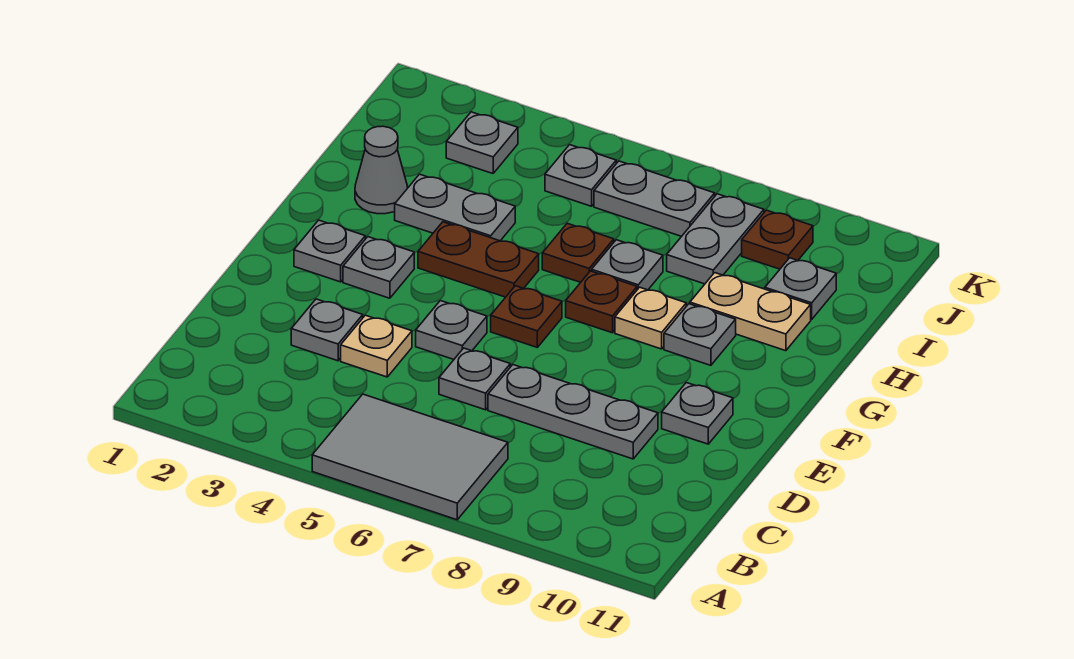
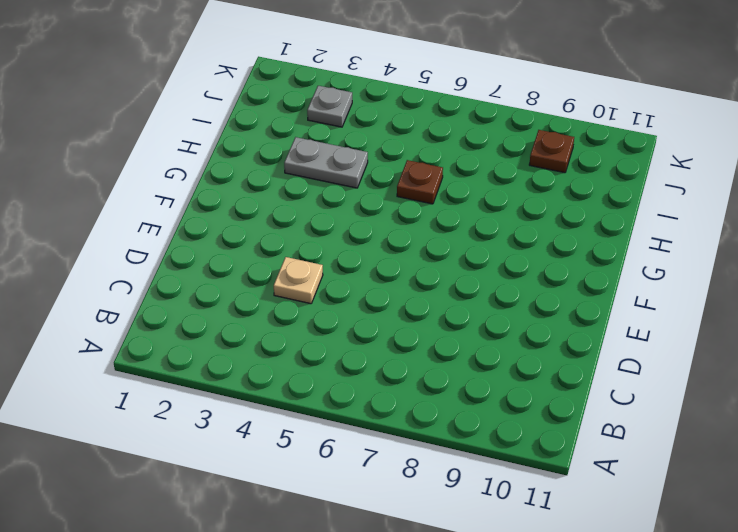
none -> grey 2x3 tile [312,394,508,520]
none -> grey 1x1 plate [291,299,363,361]
none -> grey 1x1 plate [439,348,510,410]

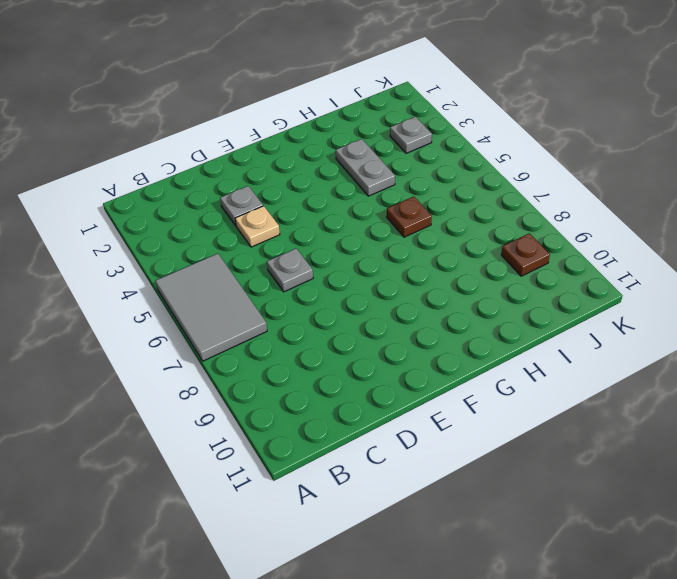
none -> grey 1x3 plate [488,365,658,459]
none -> grey 1x1 plate [416,301,487,359]
none -> grey 1x1 plate [662,383,733,444]

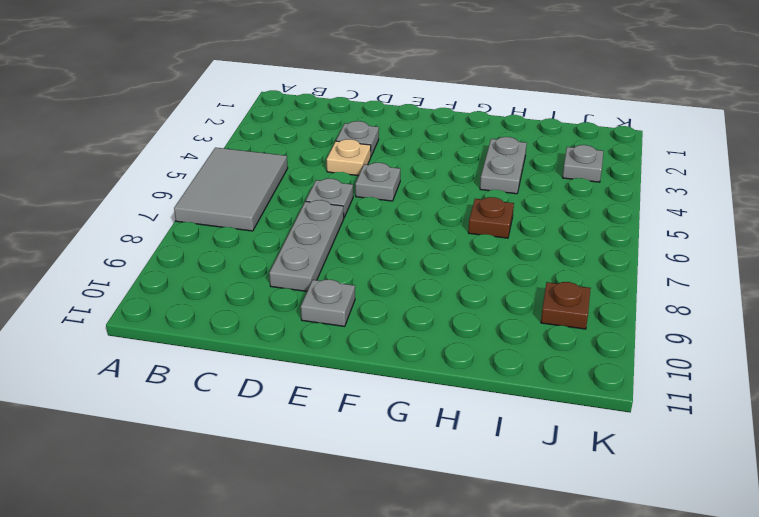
none -> grey 1x1 plate [294,220,365,282]
none -> grey 1x1 plate [343,237,414,298]
none -> brown 1x1 plate [491,286,562,347]

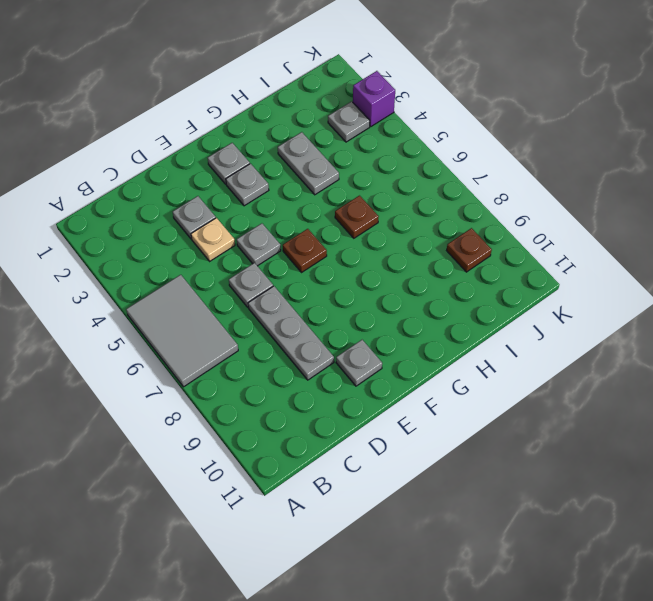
purple 1x1 brick [353,71,395,126] -> none
none -> brown 1x2 plate [418,222,539,297]
none -> brown 1x1 plate [566,271,637,333]
none -> tan 1x1 plate [615,287,686,349]

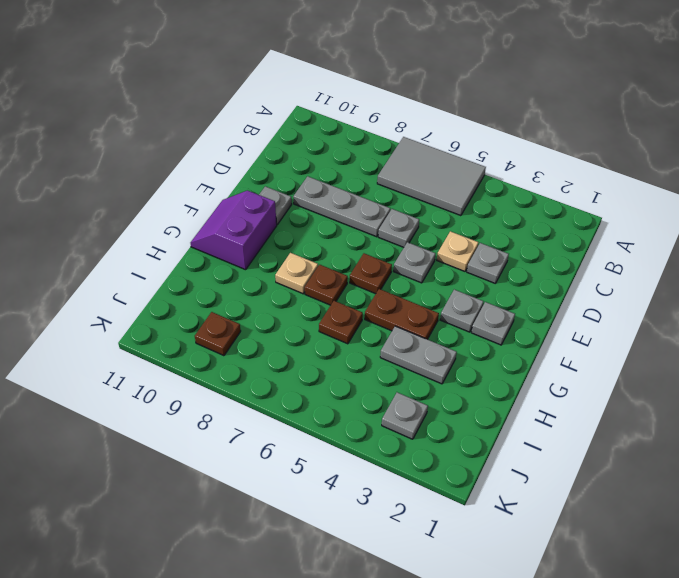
purple 2x2 slope [191,190,277,270] -> none
none -> grey 1x1 plate [664,304,736,365]
none -> grey 1x1 cone [355,126,407,214]
none -> grey 1x1 plate [592,240,663,290]

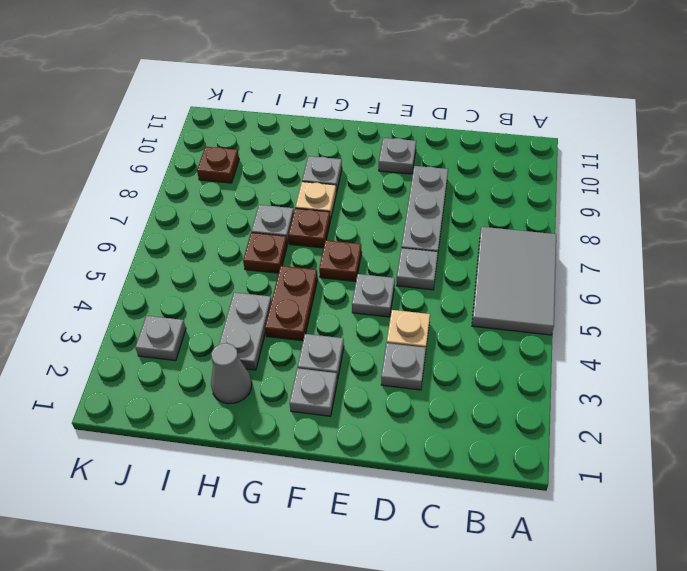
none -> tan 1x2 plate [690,273,811,351]
none -> grey 1x2 plate [667,194,764,284]
none -> grey 1x1 plate [765,258,836,319]

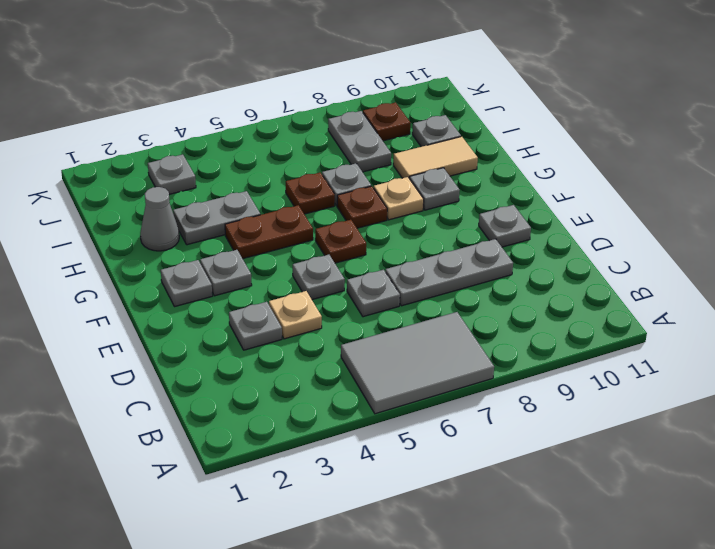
tan 1x2 tile [393,137,478,179] -> tan 1x2 plate [690,273,811,351]
none -> grey 1x1 plate [545,145,616,206]
none -> grey 1x2 plate [594,161,715,236]

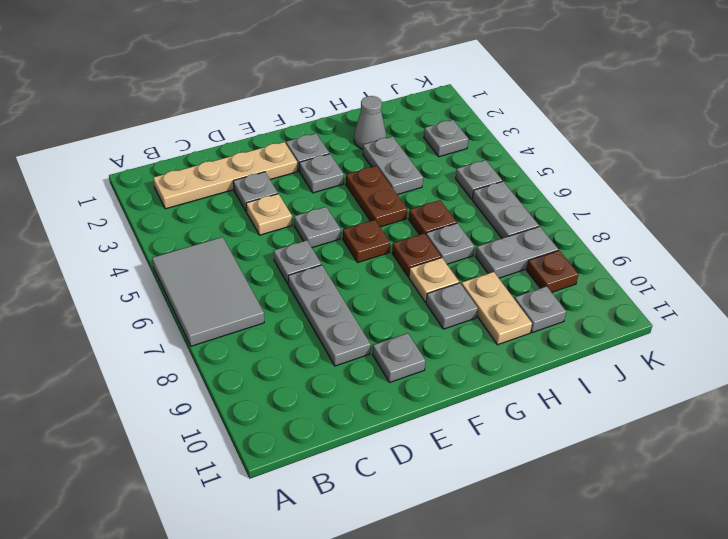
tan 1x4 plate [153,142,297,209] -> none

